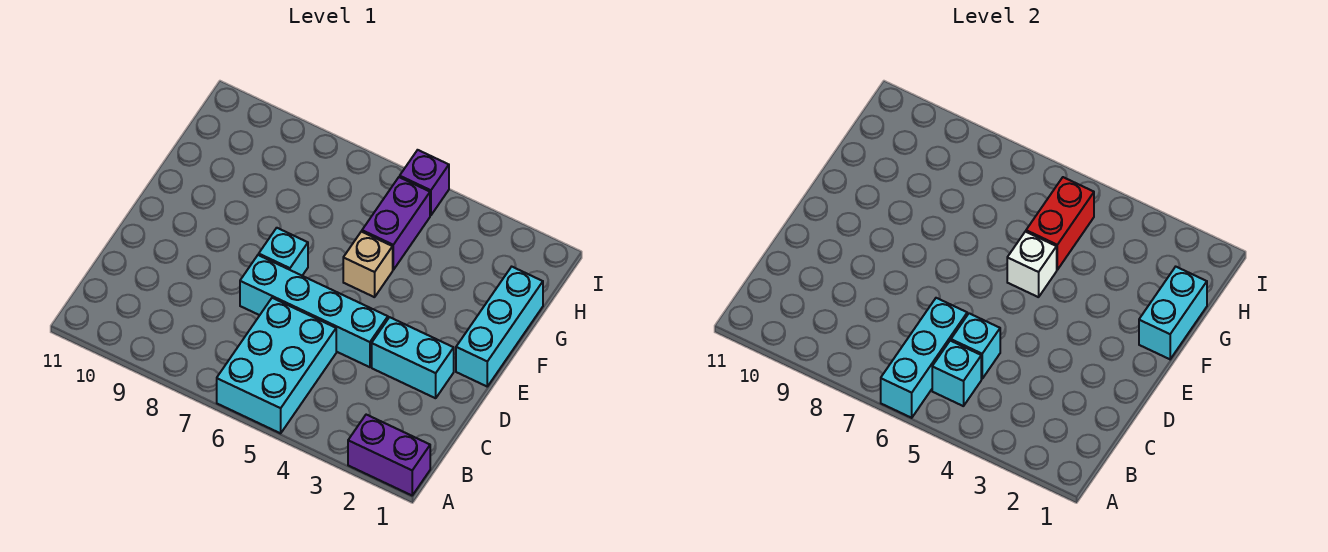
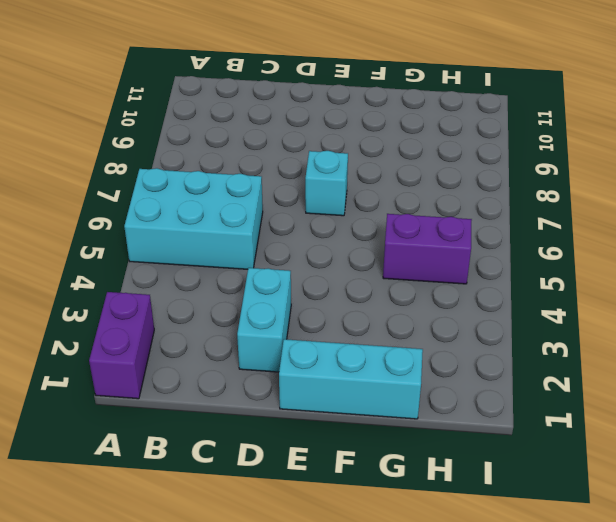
none -> cyan 1x4 brick [240,255,388,367]
none -> tan 1x1 brick [343,232,393,297]
none -> purple 1x1 brick [400,150,449,215]

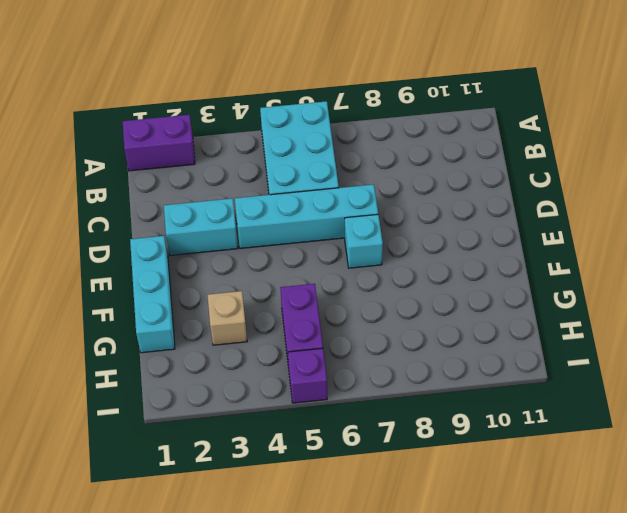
tan 1x1 brick [207,291,247,345] -> tan 1x1 brick moved to [343,232,393,297]
none -> cyan 1x3 brick [881,298,967,418]
none -> cyan 1x1 brick [932,341,981,406]
none -> cyan 1x1 brick [951,313,1000,379]

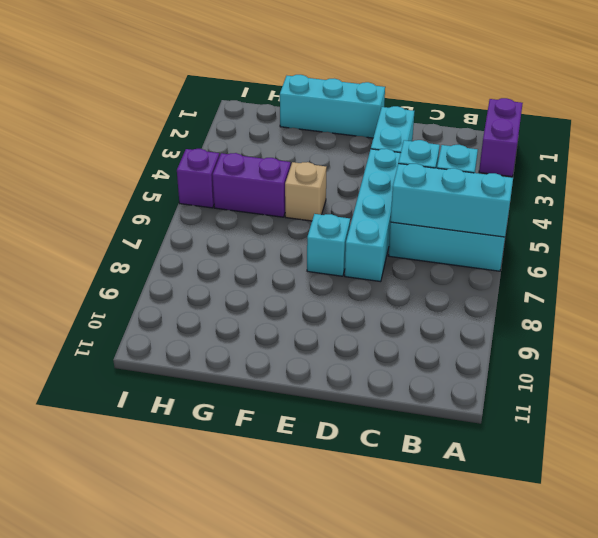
none -> cyan 1x2 brick [1139,267,1207,359]
none -> white 1x1 brick [1007,232,1057,297]
none -> red 1x2 brick [1026,177,1094,270]

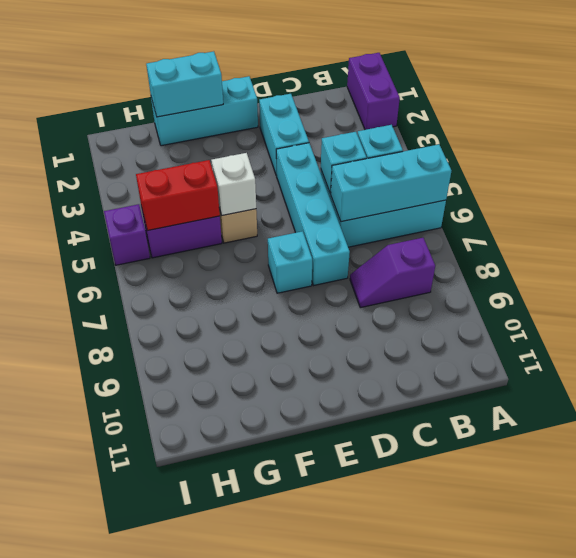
purple 1x2 slope [350,238,435,308] -> none

